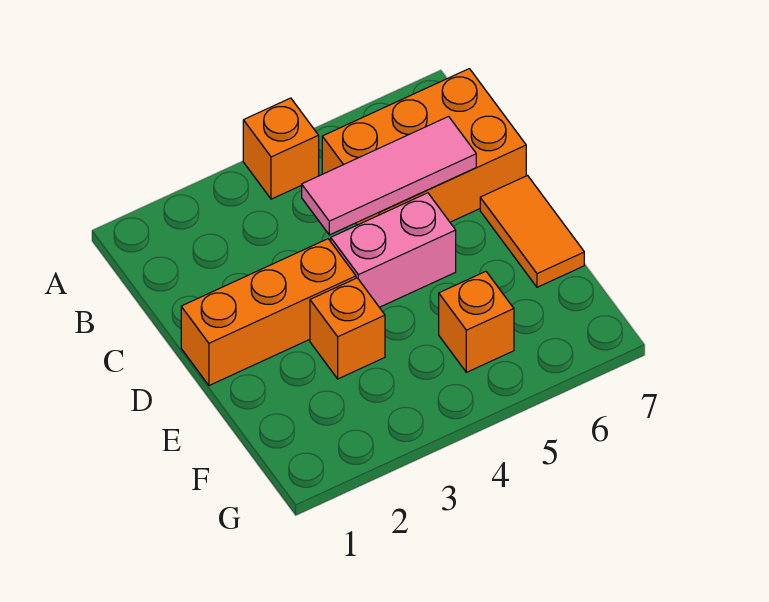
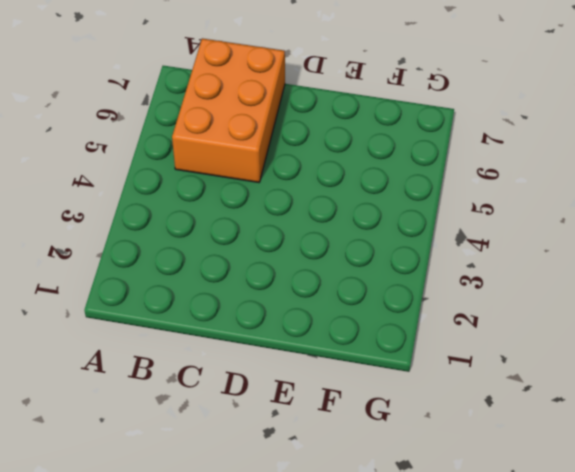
none -> orange 1x1 brick [243,98,319,199]
none -> orange 1x3 brick [181,239,356,385]

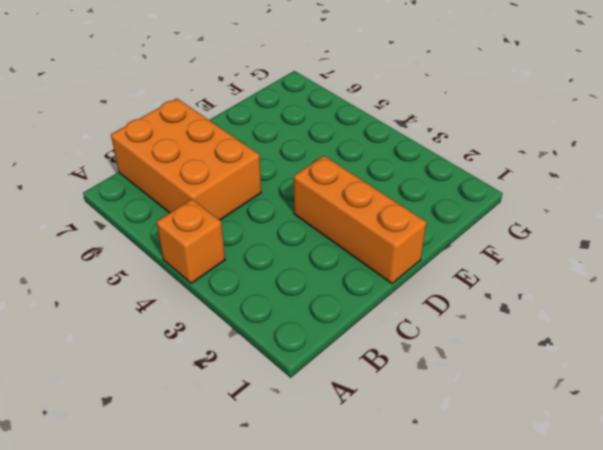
none -> pink 1x2 brick [331,193,456,307]
none -> orange 1x2 tile [480,176,584,287]

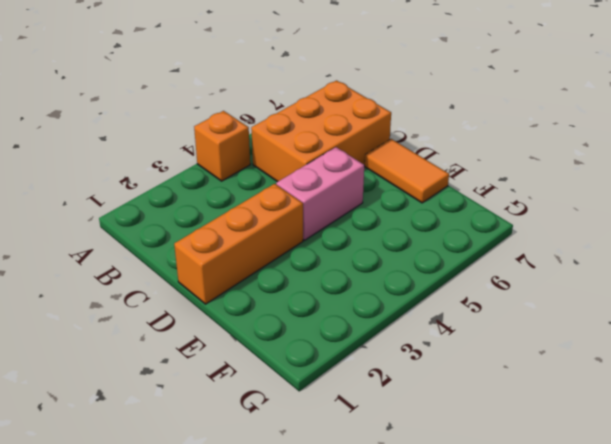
none -> orange 1x1 brick [310,278,385,379]
none -> orange 1x1 brick [439,271,514,372]

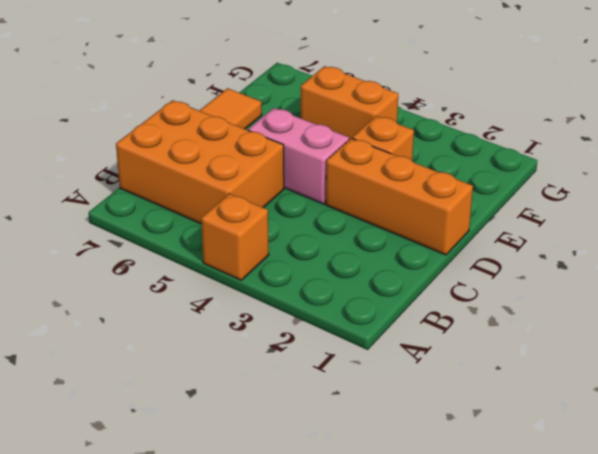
orange 1x2 brick [301,66,398,139] -> orange 1x1 brick [439,271,514,372]
none -> pink 1x3 tile [302,117,476,235]

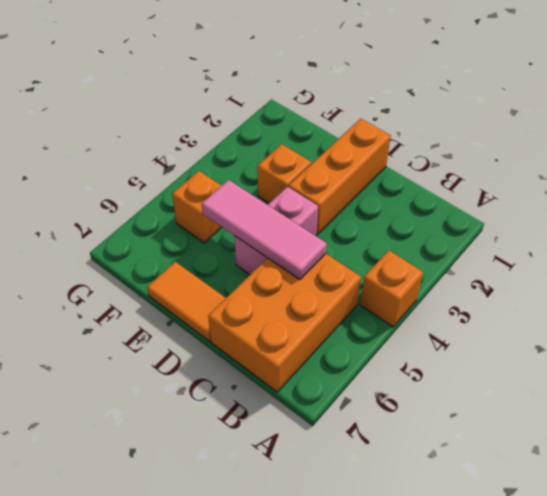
pink 1x3 tile [202,180,327,279] -> pink 1x3 tile turned to [302,117,476,235]

